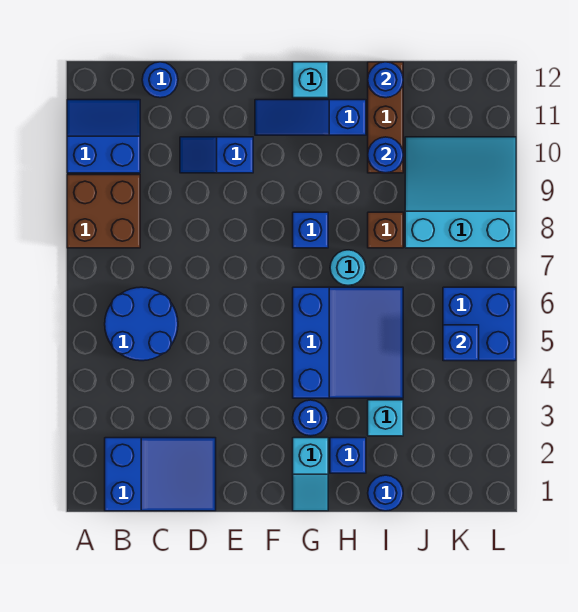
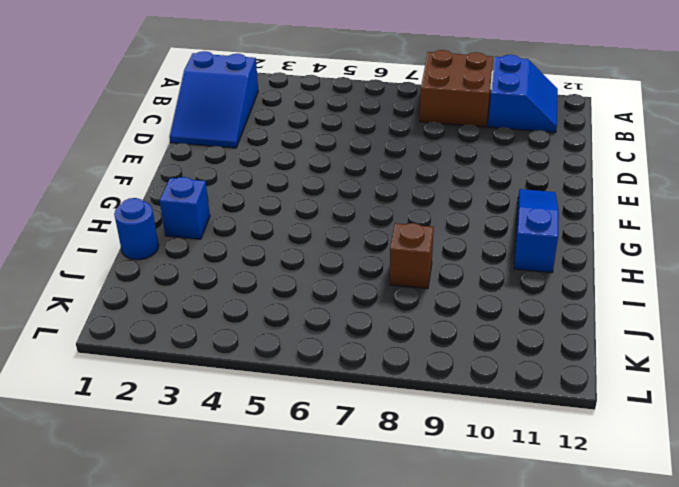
none -> blue 2x2 round brick [105,287,178,361]
none -> blue 1x1 round brick [142,62,178,98]
none -> blue 1x2 slope [180,137,253,173]

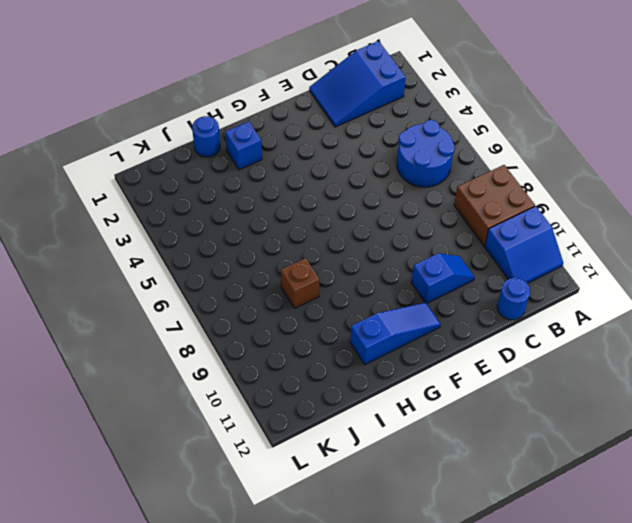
none -> cyan 1x2 slope [293,438,328,511]
none -> blue 1x1 round brick [293,400,328,436]
none -> blue 3x3 slope [293,287,403,398]

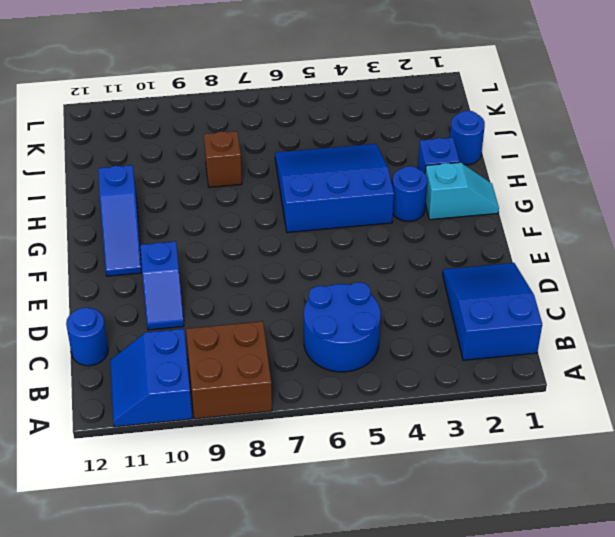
none -> blue 1x1 brick [293,212,328,248]
none -> cyan 1x1 brick [293,62,328,98]
none -> cyan 1x1 round brick [330,250,366,285]

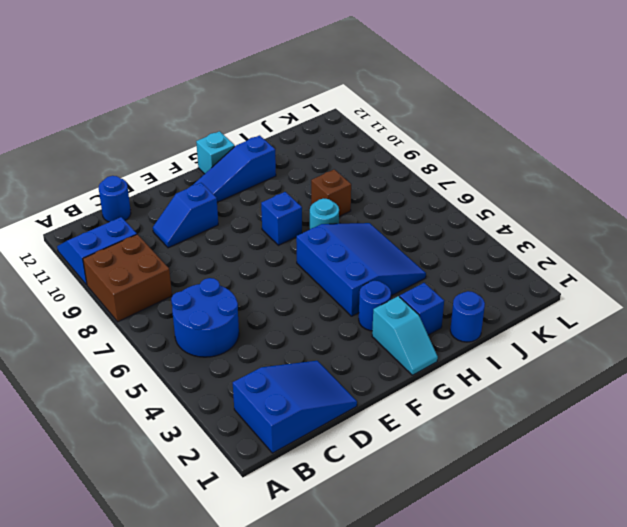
none -> cyan 1x1 brick [368,400,403,436]
none -> brown 1x3 brick [368,62,403,173]
none -> cyan 3x3 slope [405,137,516,248]

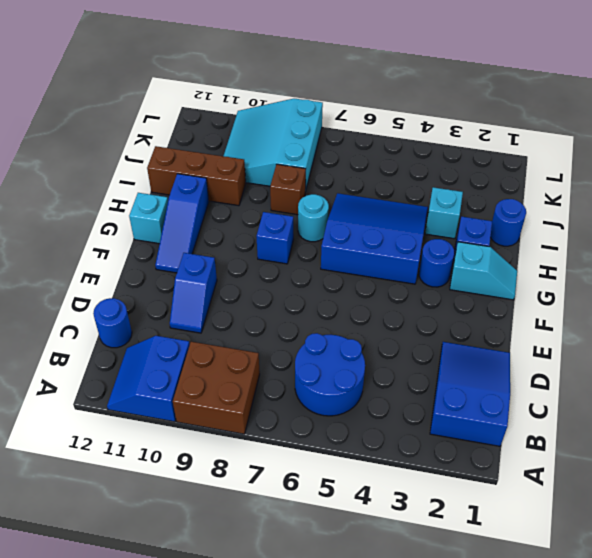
none -> blue 2x2 brick [443,287,516,361]
none -> blue 1x1 round brick [368,137,403,173]
none -> blue 1x1 round brick [368,62,403,98]

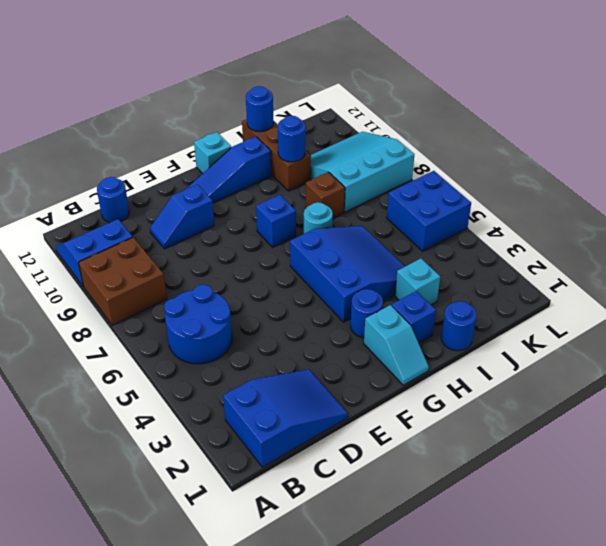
none -> blue 1x1 brick [443,325,479,361]

